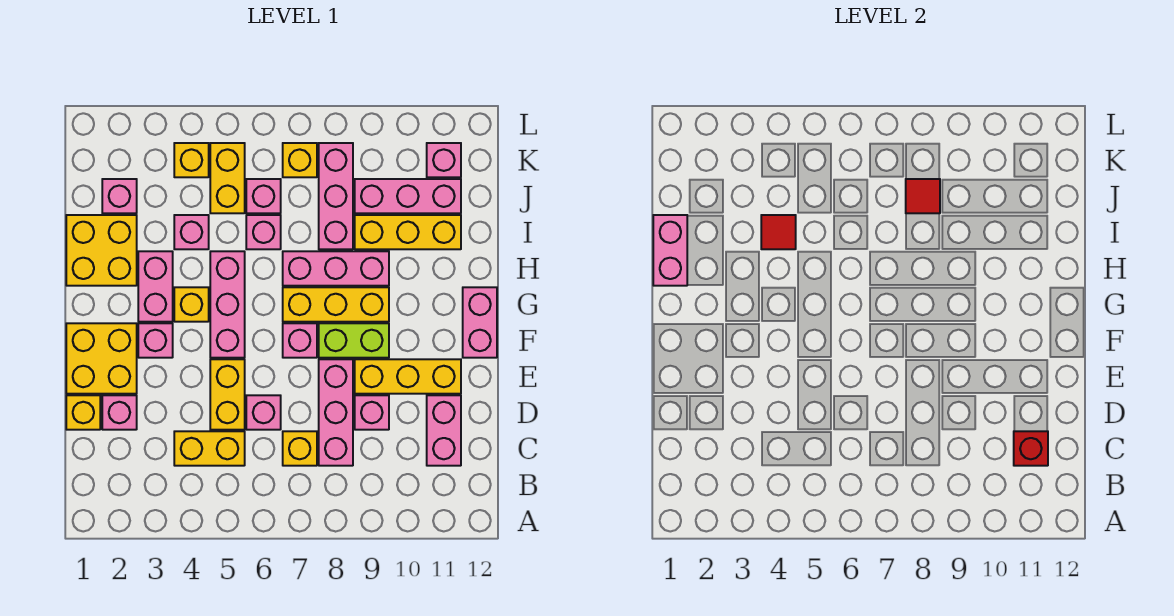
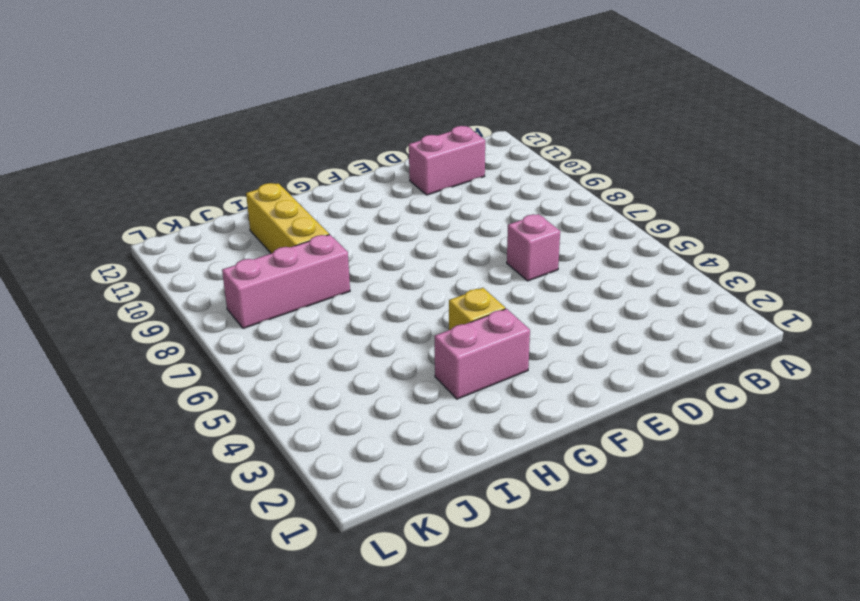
none -> yellow 1x2 brick [174,431,245,466]
none -> yellow 1x1 brick [283,431,317,466]
none -> pink 1x3 brick [319,359,353,466]
none -> yellow 1x1 brick [66,395,100,430]

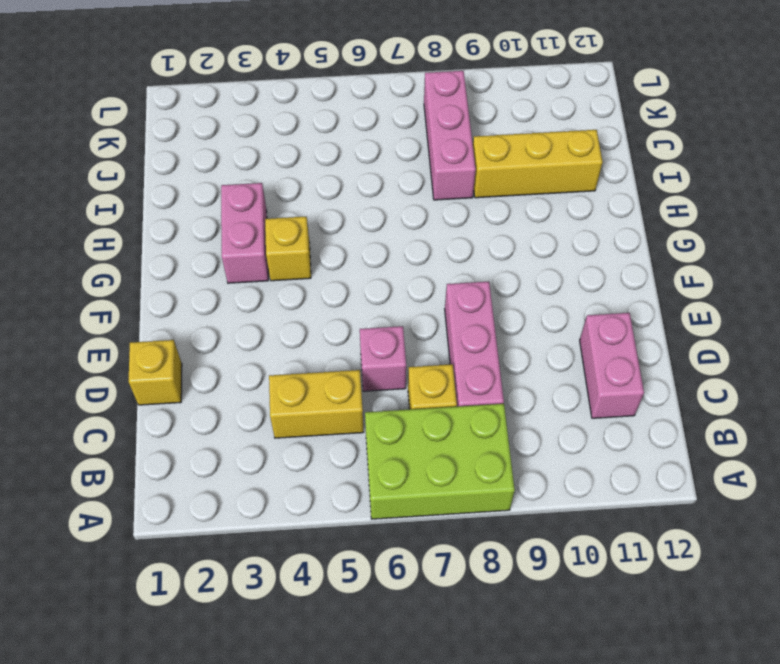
lime 2x3 brick [365,404,515,519] -> none
none -> pink 1x1 brick [102,395,137,430]
none -> yellow 1x2 brick [210,359,245,430]
none -> pink 1x1 brick [355,395,389,430]
none -> yellow 2x2 brick [66,323,137,394]

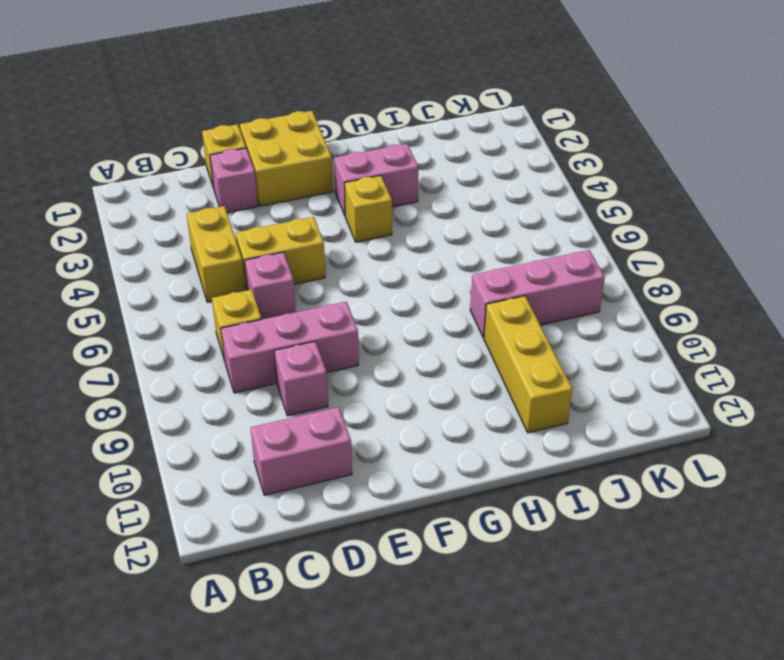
none -> yellow 1x3 brick [355,359,461,394]
none -> pink 1x1 brick [138,323,173,358]
none -> pink 1x3 brick [210,251,245,358]
none -> pink 1x1 brick [283,323,317,358]

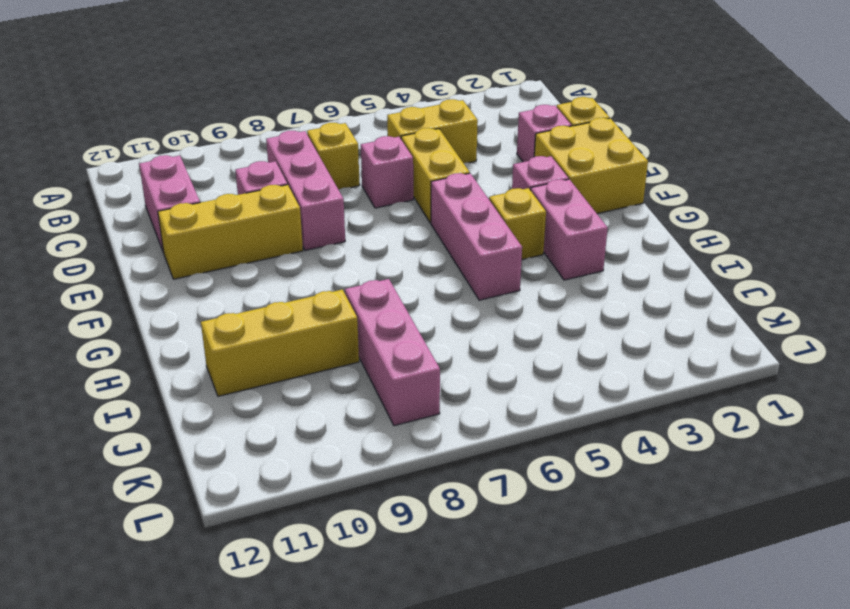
none -> pink 1x1 brick [283,323,317,358]
none -> lime 1x2 brick [319,323,389,358]
none -> pink 1x2 brick [463,287,497,358]
none -> yellow 1x3 brick [283,287,389,322]

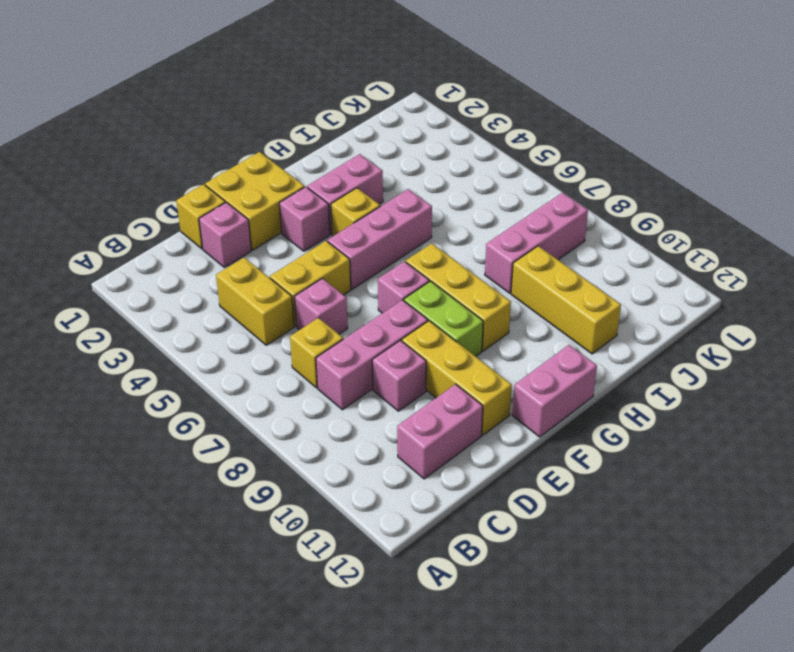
none -> yellow 2x2 brick [66,215,137,286]
none -> pink 1x3 brick [283,251,389,286]
none -> pink 1x1 brick [174,215,209,249]
none -> pink 1x1 brick [246,215,281,249]

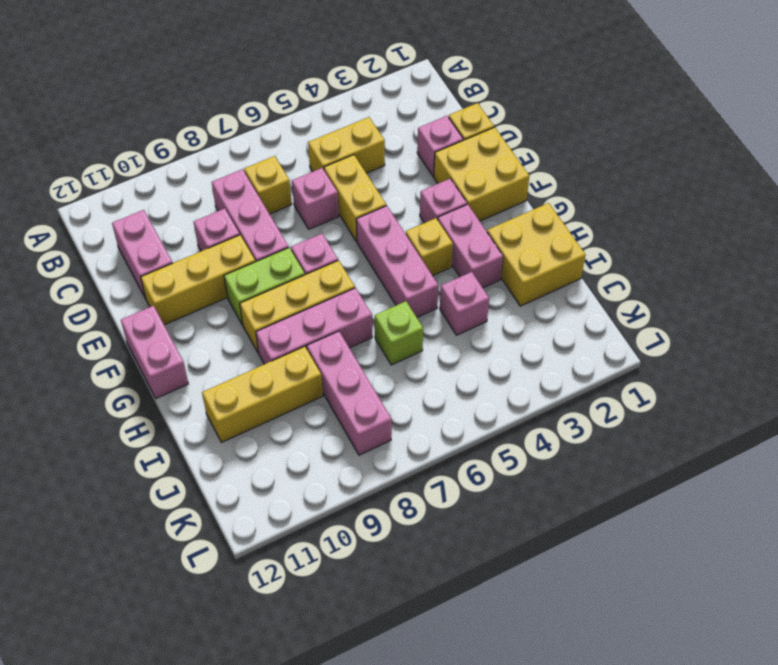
lime 1x1 brick [375,301,423,365] -> pink 1x1 brick [246,215,281,249]
none -> pink 1x1 brick [102,179,137,213]
none -> yellow 1x2 brick [210,143,245,213]
none -> pink 1x1 brick [246,179,281,213]
none -> pink 1x3 brick [355,179,461,213]

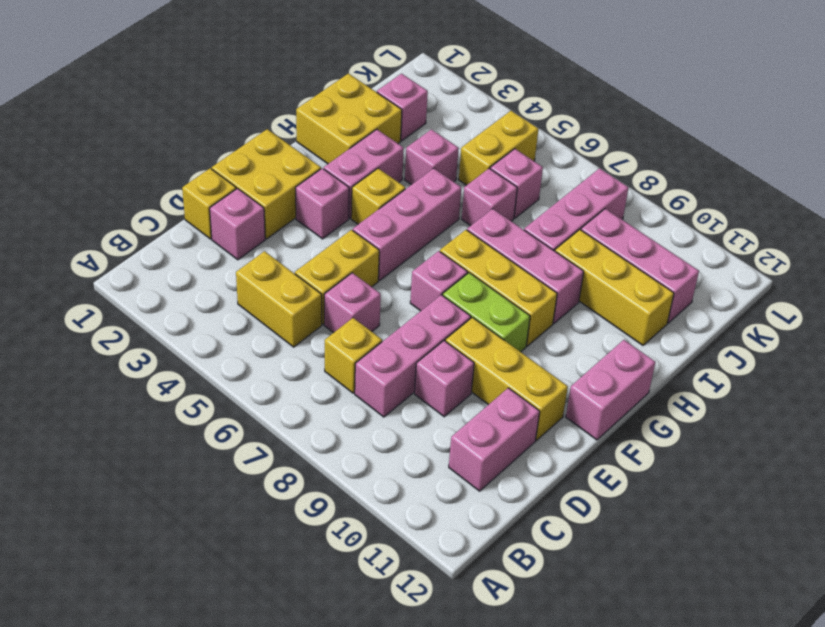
none -> yellow 1x1 brick [174,143,209,177]
none -> yellow 1x1 brick [283,143,317,177]
none -> pink 1x1 brick [427,143,461,177]
none -> red 1x1 brick [1014,431,1048,466]

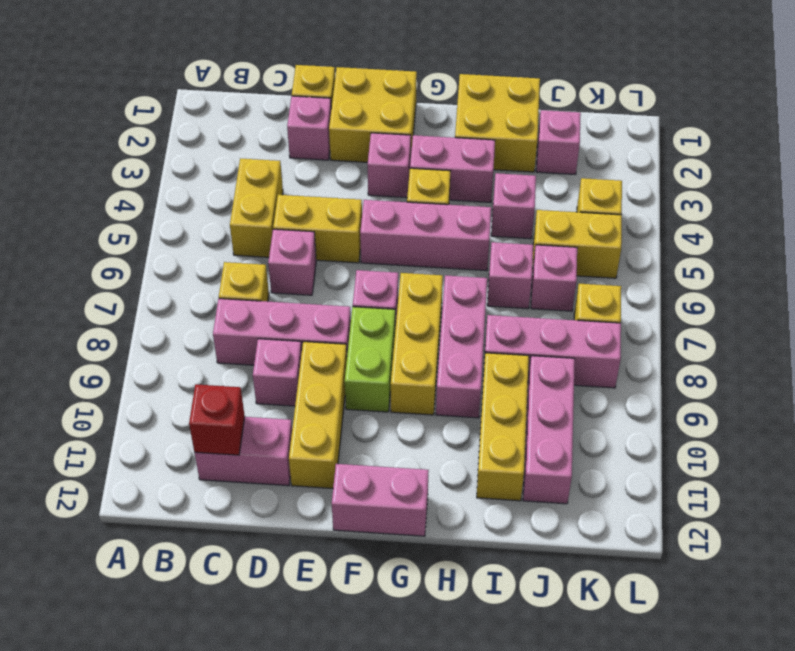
none -> pink 1x1 brick [427,143,461,177]
none -> pink 1x2 brick [653,215,687,286]
none -> red 1x1 tile [761,215,796,249]
none -> red 1x1 tile [906,179,940,213]

